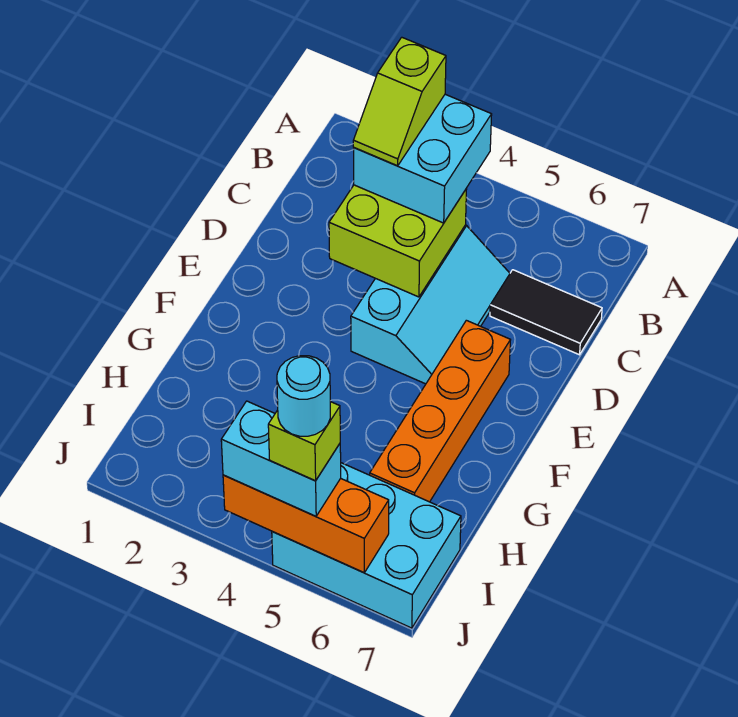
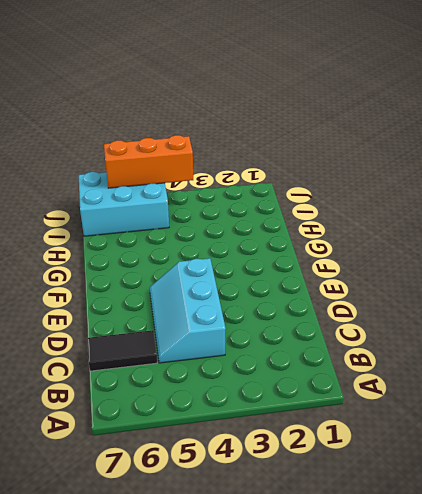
none -> orange 1x4 brick [370,320,510,502]
none -> lime 2x2 brick [329,185,467,297]

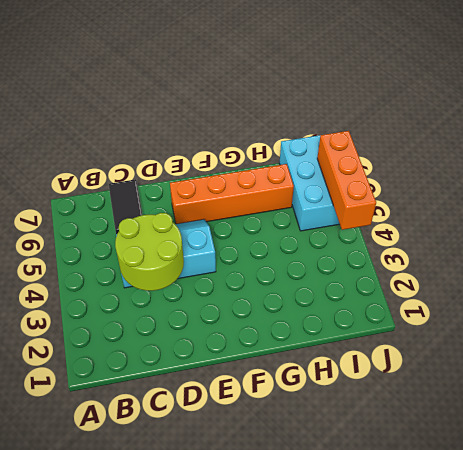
lime 2x2 round brick [115,213,184,291] -> lime 2x2 brick [329,185,467,297]
none -> cyan 2x2 brick [354,94,492,223]
none -> cyan 1x2 brick [221,401,341,516]

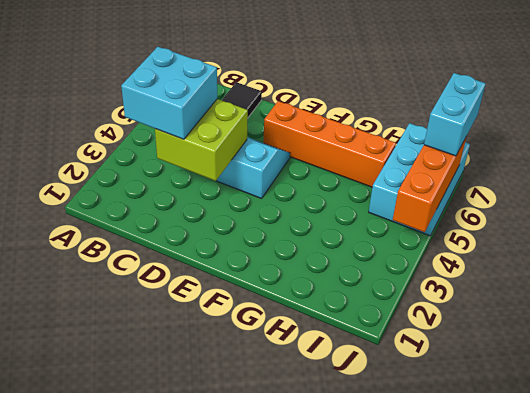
cyan 1x2 brick [424,73,486,156] -> cyan 1x2 brick moved to [221,401,341,516]
none -> lime 1x2 slope [353,37,446,166]
none -> lime 1x1 brick [268,402,340,481]

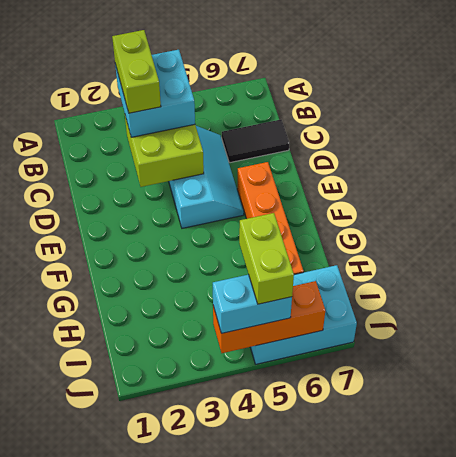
lime 1x2 brick [112,30,161,113] -> lime 1x2 slope [353,37,446,166]
lime 1x2 brick [239,213,294,304] -> lime 1x1 brick [268,402,340,481]
none -> cyan 1x1 round brick [277,356,330,436]

